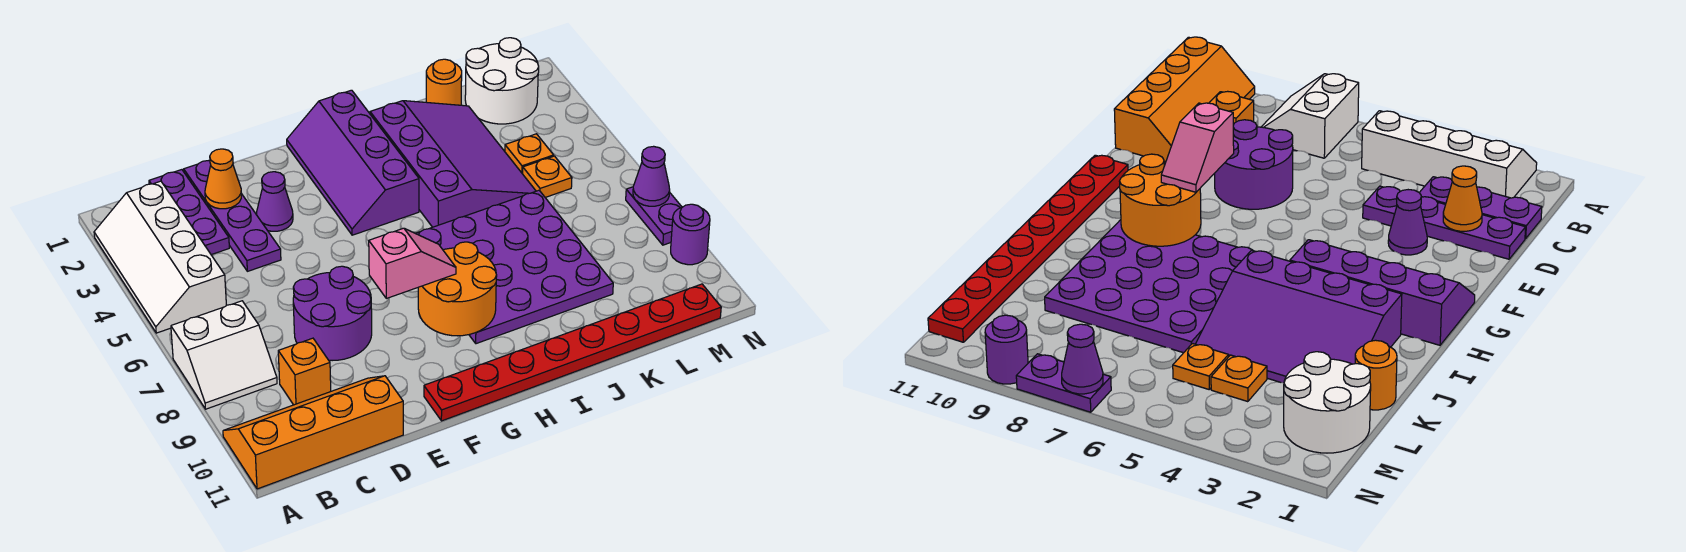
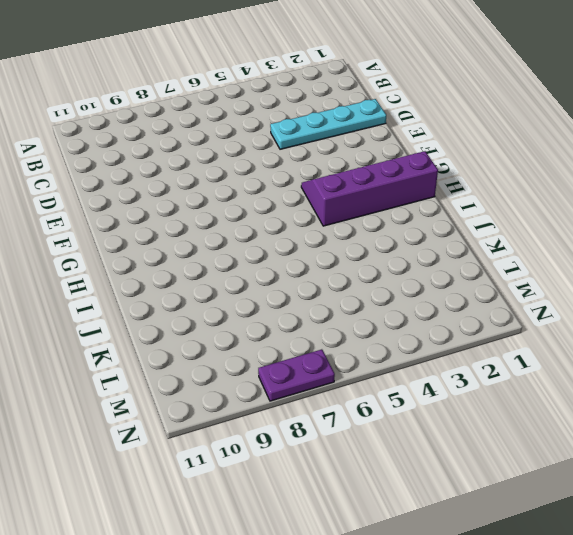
cyan 1x4 plate [270,99,386,149] -> purple 1x4 plate [184,160,281,271]
none -> white 2x4 slope [94,181,226,333]
none -> white 2x2 slope [171,301,277,409]
none -> orange 2x4 slope [223,376,403,489]

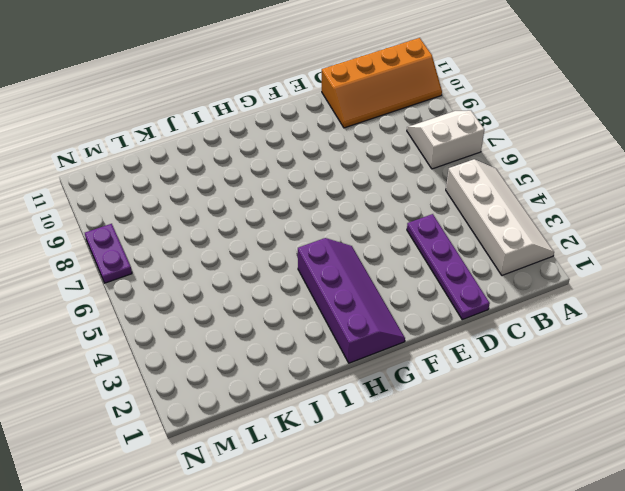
none -> purple 1x3 plate [149,170,229,255]
none -> orange 1x1 brick [278,338,331,405]
none -> purple 2x2 round brick [293,266,372,361]

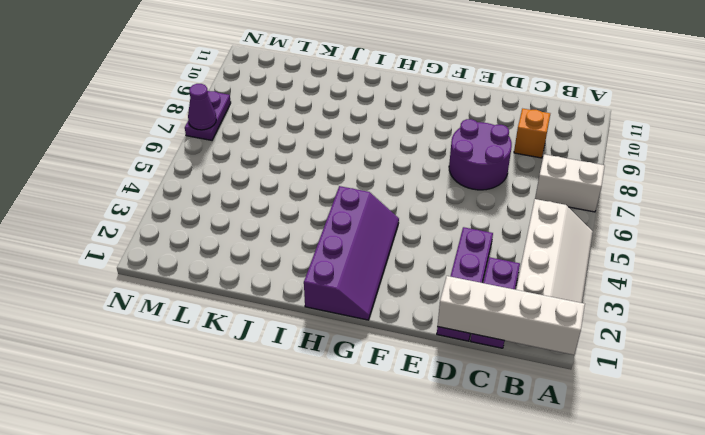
white 1x4 brick [437,276,585,355] -> none
none -> orange 2x4 slope [223,376,403,489]
none -> purple 1x1 cone [257,172,293,231]
none -> red 1x8 plate [424,284,721,421]

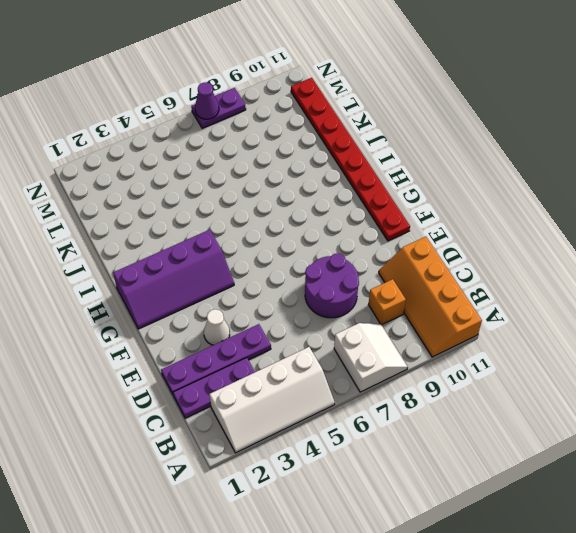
white 1x1 cone [204,309,230,345] -> purple 1x1 cone [257,172,293,231]
none -> purple 4x4 plate [416,190,613,344]
none -> purple 3x4 slope [370,101,536,227]
none -> orange 1x1 round brick [426,59,462,105]

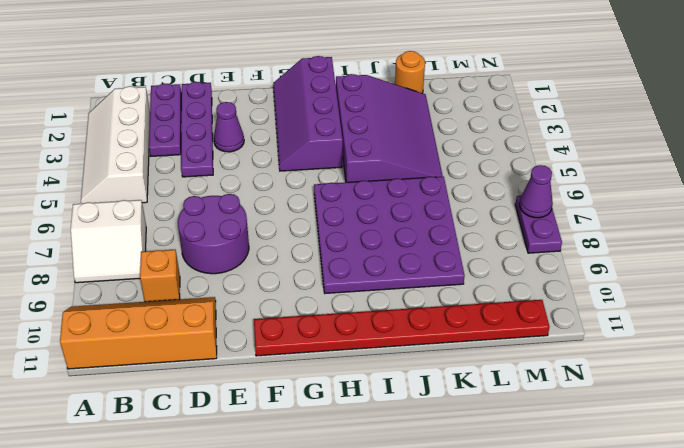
none -> white 2x2 round brick [465,38,539,124]
none -> orange 1x1 plate [505,134,554,174]
none -> orange 1x1 plate [523,156,572,197]

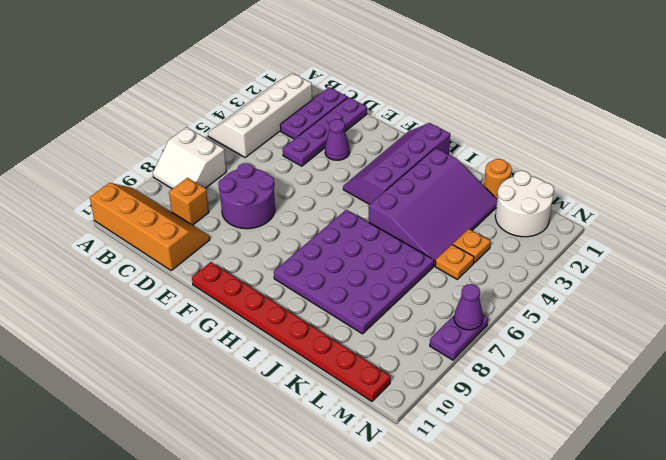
none -> purple 1x1 round brick [671,204,710,265]
none -> orange 1x1 cone [205,149,242,209]
none -> orange 2x2 round brick [418,242,497,336]

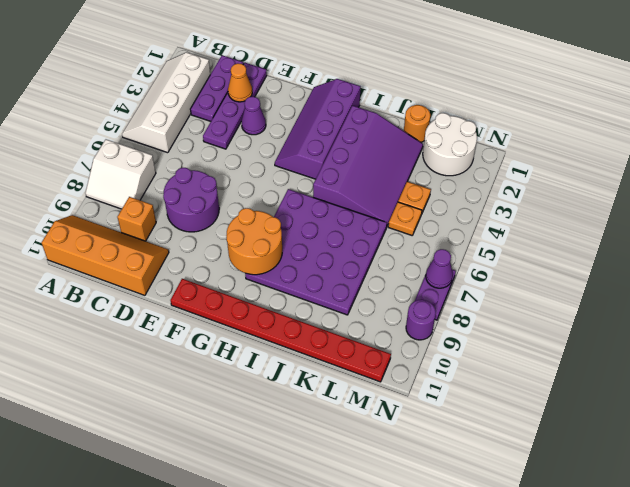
none -> pink 1x2 slope [369,228,456,298]

